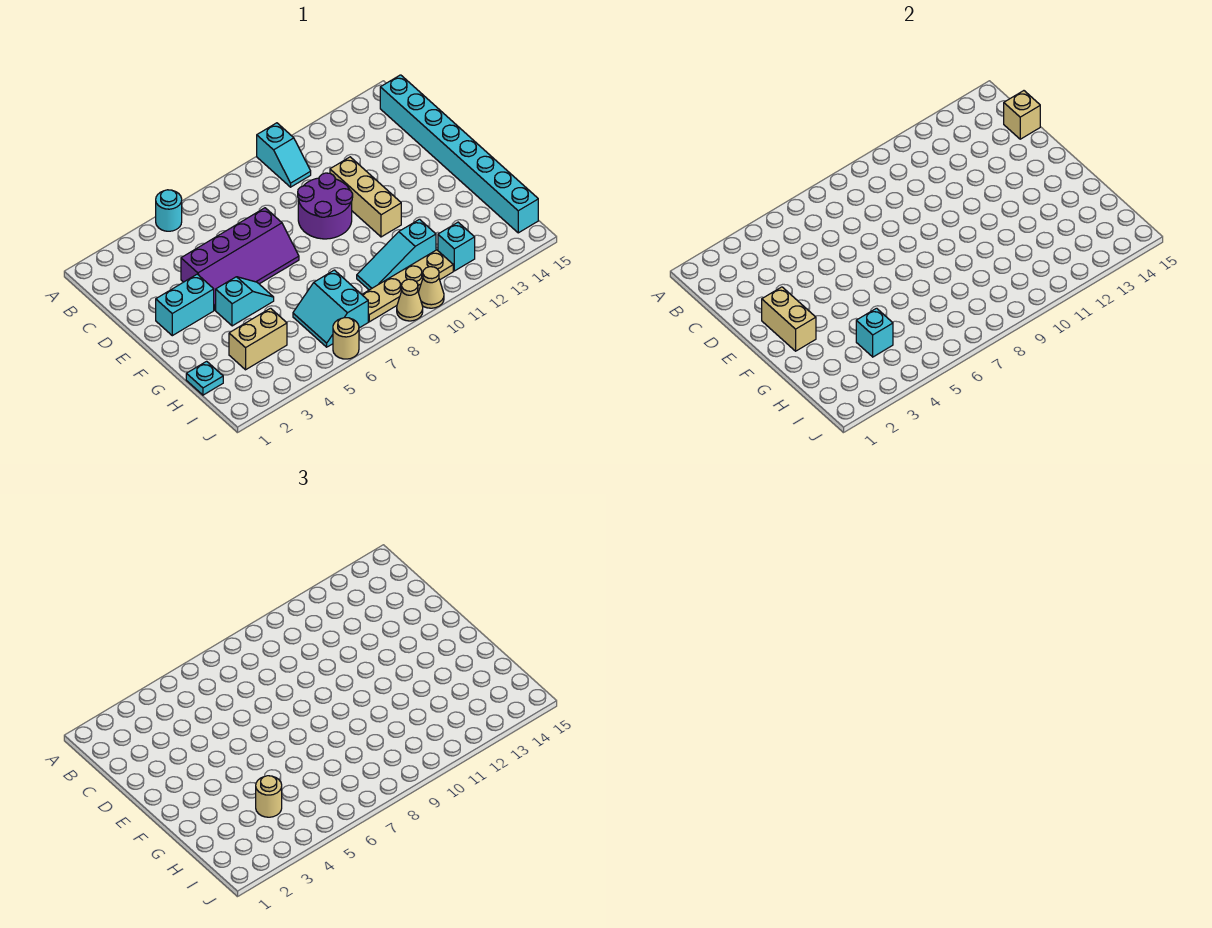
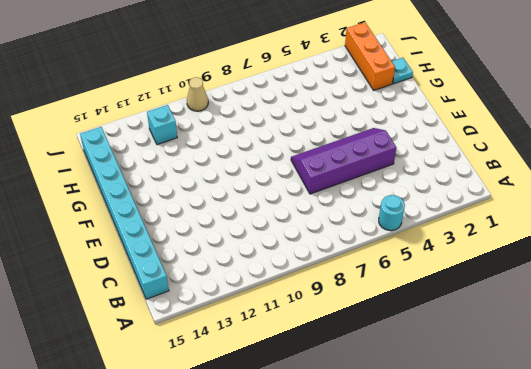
orange 1x3 brick [345,22,395,90] -> none
none -> cyan 1x2 slope [257,123,311,187]
none -> purple 2x2 round brick [298,173,353,239]
none -> tan 1x3 brick [330,157,401,237]

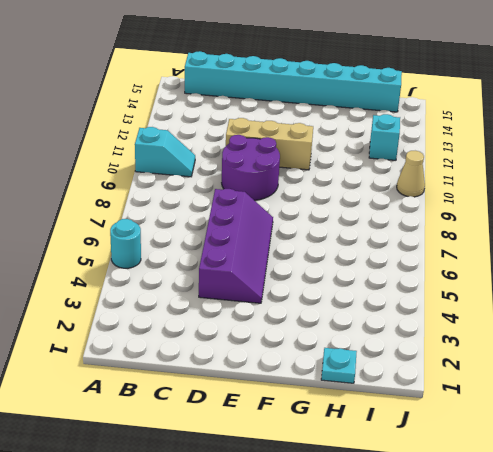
none -> cyan 1x2 brick [156,274,214,336]
none -> cyan 1x2 slope [216,277,274,326]
none -> tan 1x2 brick [229,308,287,370]

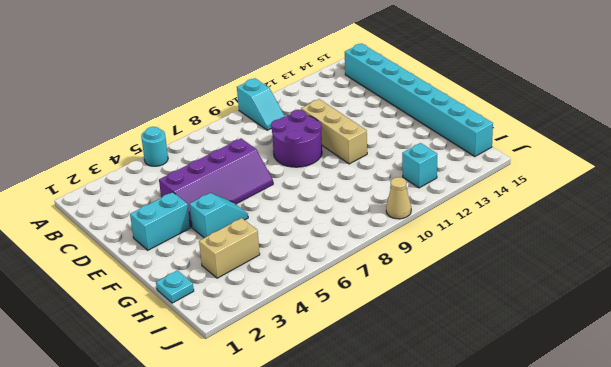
none -> cyan 2x2 slope [293,270,368,347]
none -> cyan 1x3 slope [357,219,436,290]
none -> tan 1x4 plate [362,250,453,322]

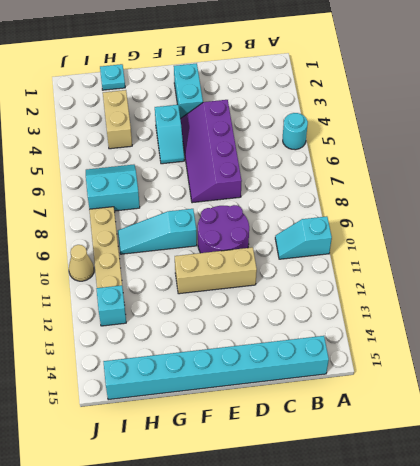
cyan 1x3 slope [118,209,197,254] -> cyan 1x3 slope turned to [357,219,436,290]
none -> tan 1x1 round brick [333,318,359,359]
none -> tan 1x1 cone [397,279,423,321]
none -> tan 1x1 brick [1004,91,1040,139]

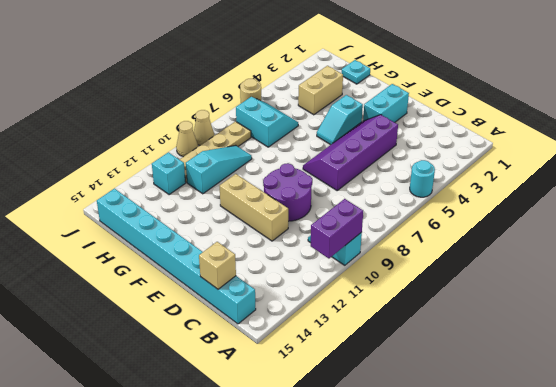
purple 1x2 brick [311,199,363,258] -> none
none -> tan 1x2 brick [762,287,816,351]
none -> cyan 1x1 brick [856,308,893,357]
none -> tan 1x1 round brick [256,776,282,817]

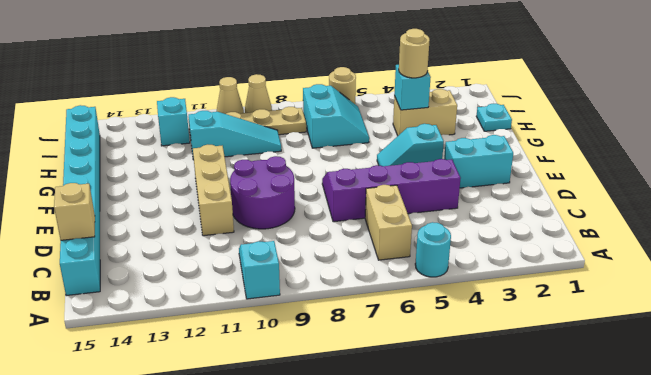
tan 1x2 brick [365,185,412,260] -> tan 1x2 brick moved to [762,287,816,351]

